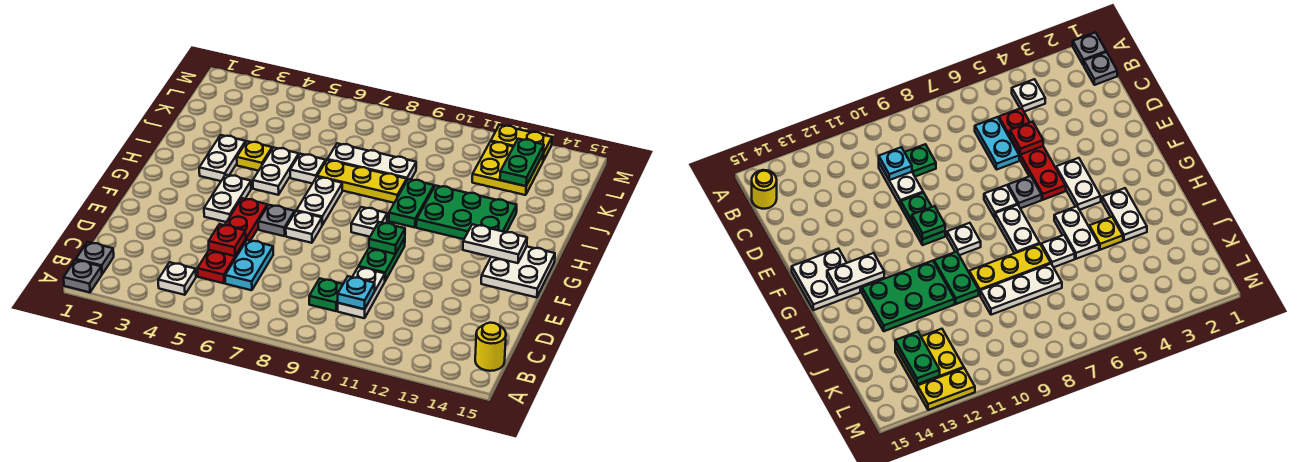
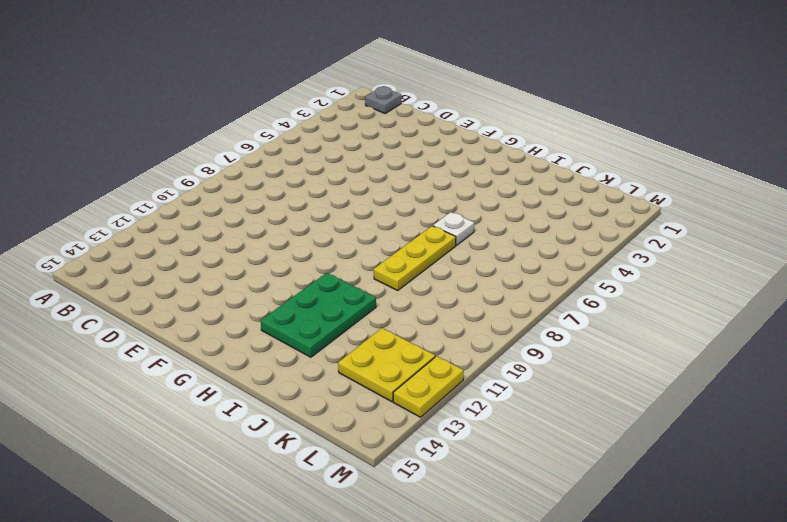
none -> grey 1x1 plate [64,260,102,292]
none -> white 1x1 plate [158,262,196,295]
none -> yellow 1x1 round brick [475,323,506,371]
none -> red 1x4 plate [198,198,267,283]

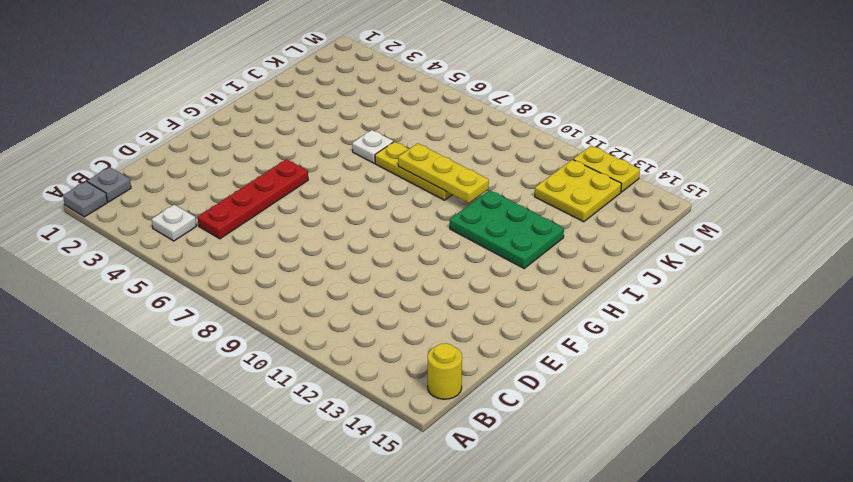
yellow 1x3 plate [398,143,489,203] -> none
none -> cyan 1x2 plate [225,240,273,290]
none -> green 1x1 plate [309,279,343,311]
none -> white 1x2 plate [338,267,385,318]
none -> green 1x2 plate [359,238,405,281]

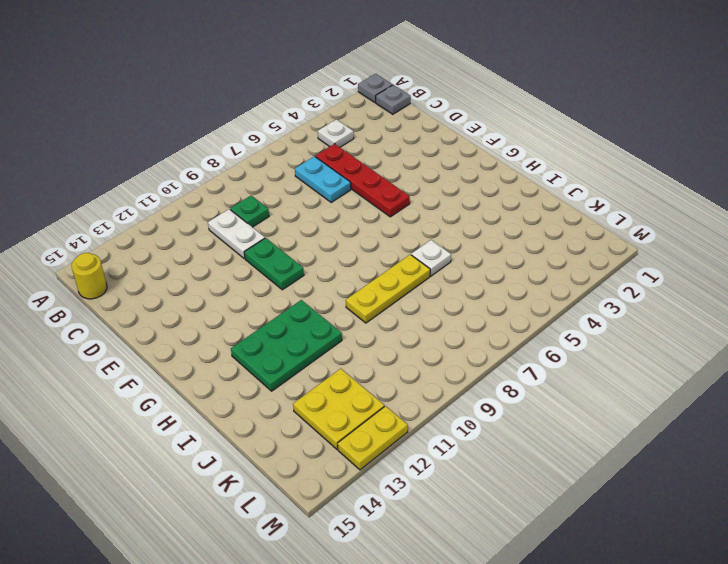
none -> white 1x2 plate [204,175,251,222]
none -> grey 1x1 plate [258,205,295,236]
none -> white 1x1 plate [286,211,322,243]
none -> white 2x2 plate [481,247,555,298]

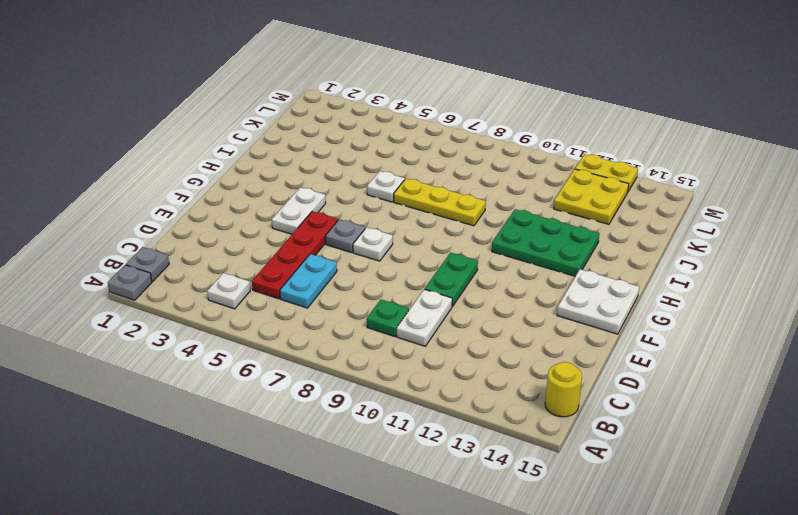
none -> white 1x2 plate [296,177,342,225]
none -> white 1x1 plate [351,207,387,237]
none -> white 1x2 plate [199,135,246,181]
none -> white 1x2 plate [253,147,299,195]

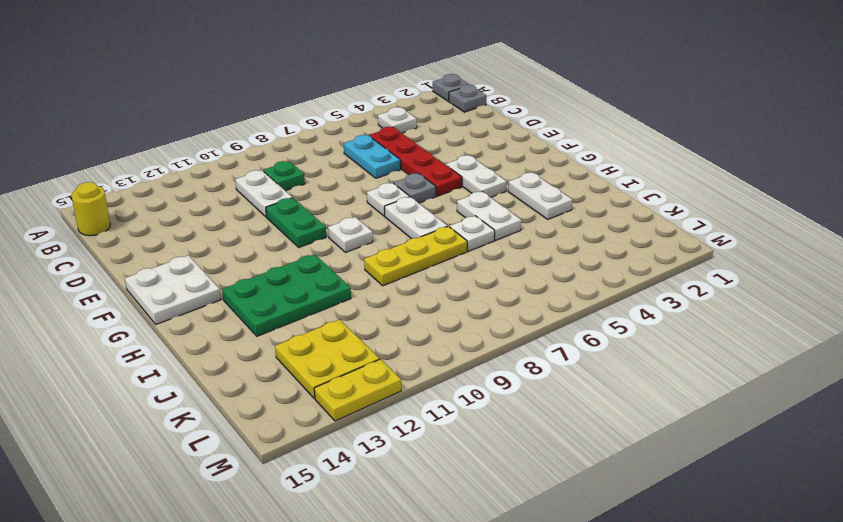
none -> green 1x2 plate [389,179,434,228]
none -> yellow 1x1 plate [237,141,272,171]
none -> white 1x3 plate [327,143,416,180]
none -> cyan 1x1 plate [338,276,375,309]

